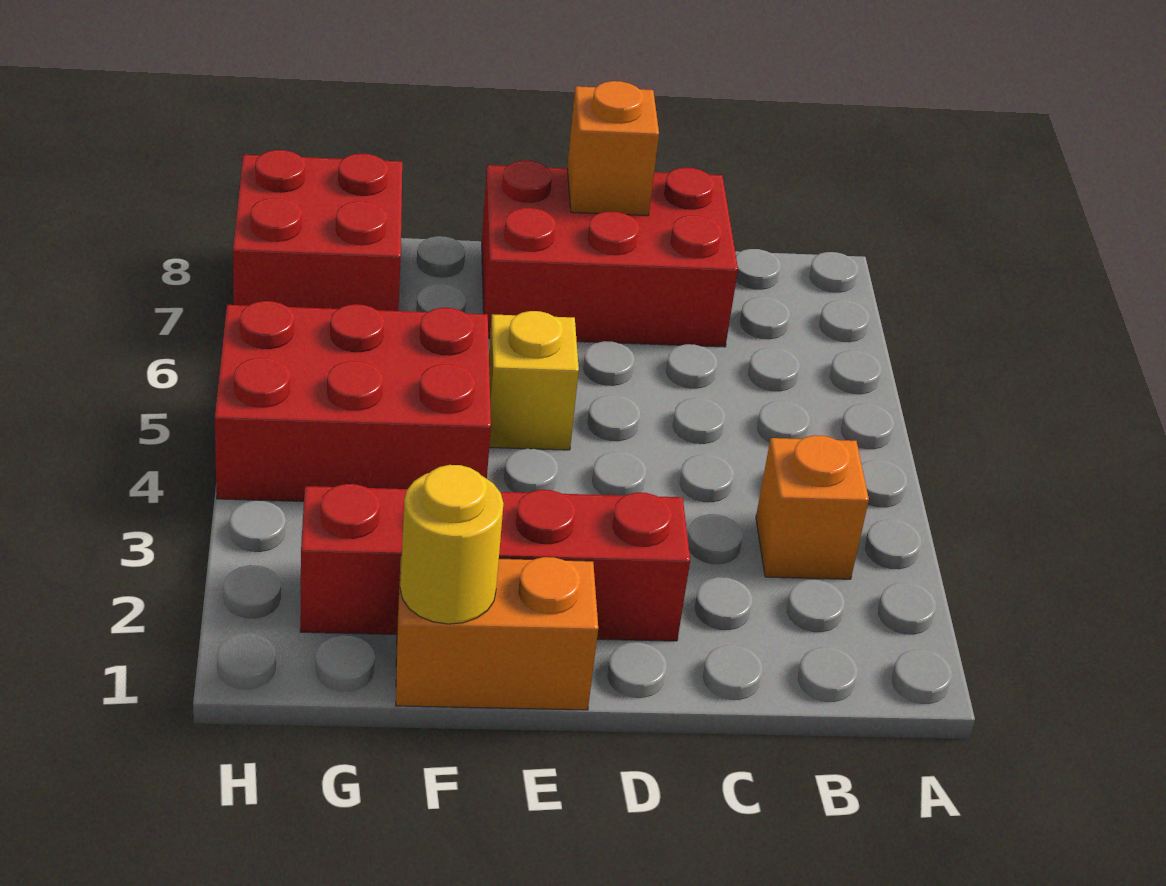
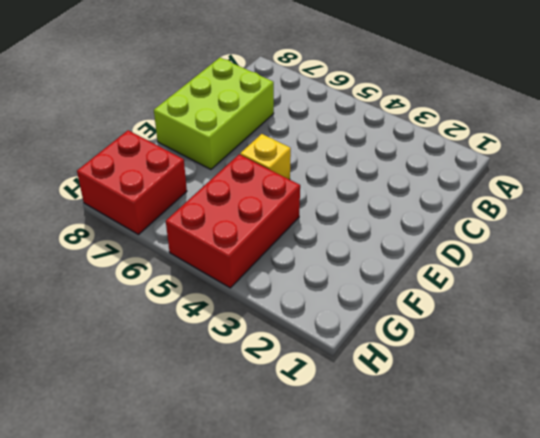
lime 2x3 brick [154,58,274,169] -> red 2x3 brick [482,161,738,347]
none -> orange 1x1 brick [756,435,869,579]
none -> red 1x4 brick [300,484,690,641]

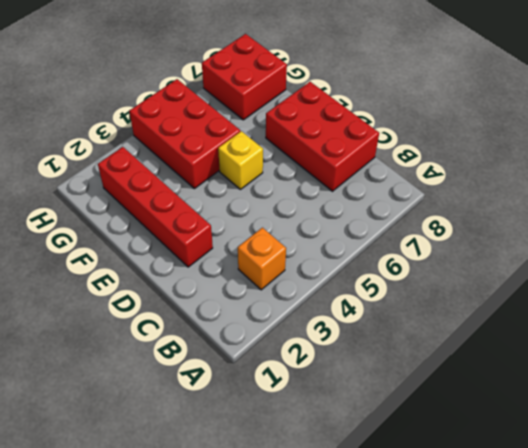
none -> orange 1x2 brick [396,556,598,710]
none -> orange 1x1 brick [567,81,659,216]

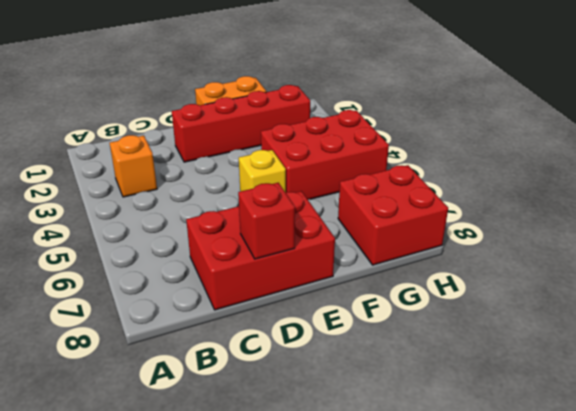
red 1x1 brick [238,183,295,259] -> orange 1x1 brick [567,81,659,216]
none -> yellow 1x1 round brick [400,465,503,624]

